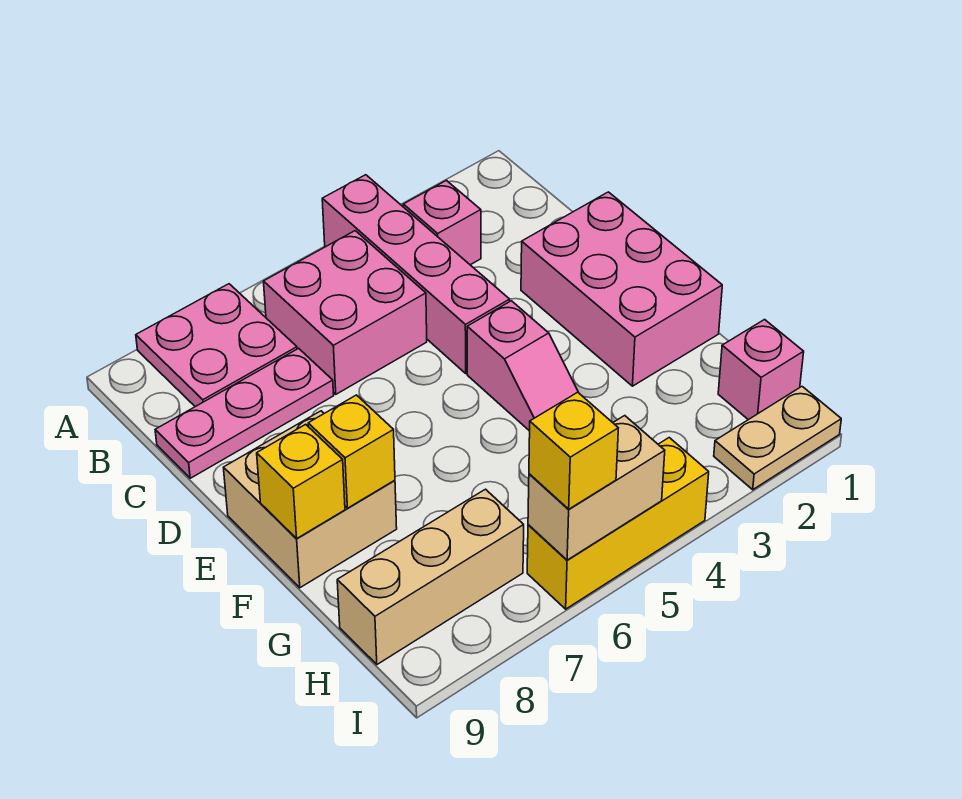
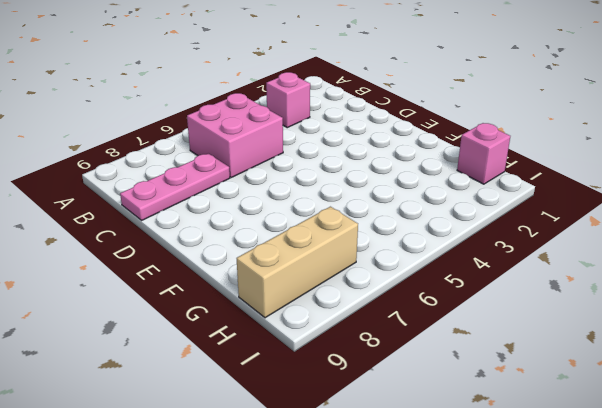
none -> pink 1x4 brick [322,175,510,373]
none -> pink 2x2 plate [136,284,297,407]
none -> pink 2x3 brick [521,192,722,386]

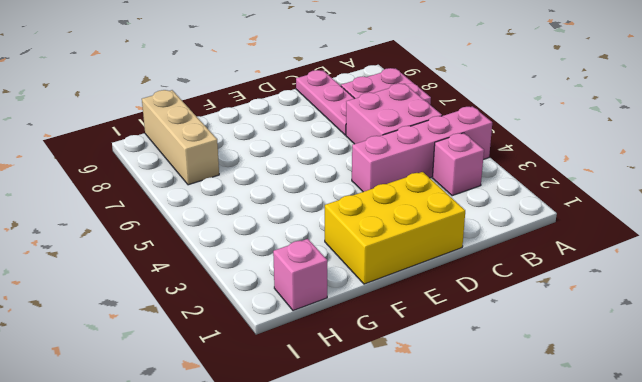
yellow 2x3 brick [325,172,465,284] -> pink 2x3 brick [521,192,722,386]
none -> pink 1x2 slope [467,301,578,431]
none -> tan 2x2 brick [223,411,397,588]
none -> tan 1x2 plate [714,387,841,490]

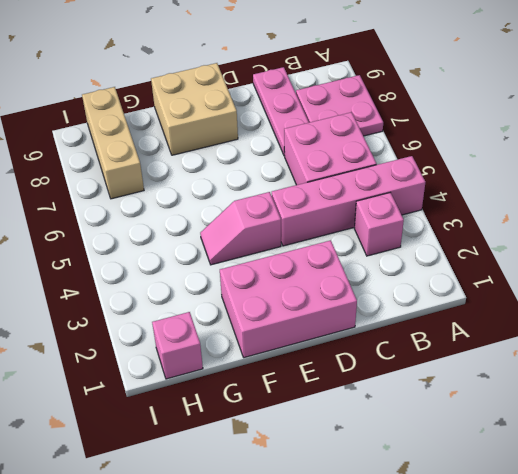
none -> tan 1x2 plate [714,387,841,490]
none -> yellow 1x3 brick [527,438,709,609]
none -> yellow 1x1 brick [308,395,395,508]

